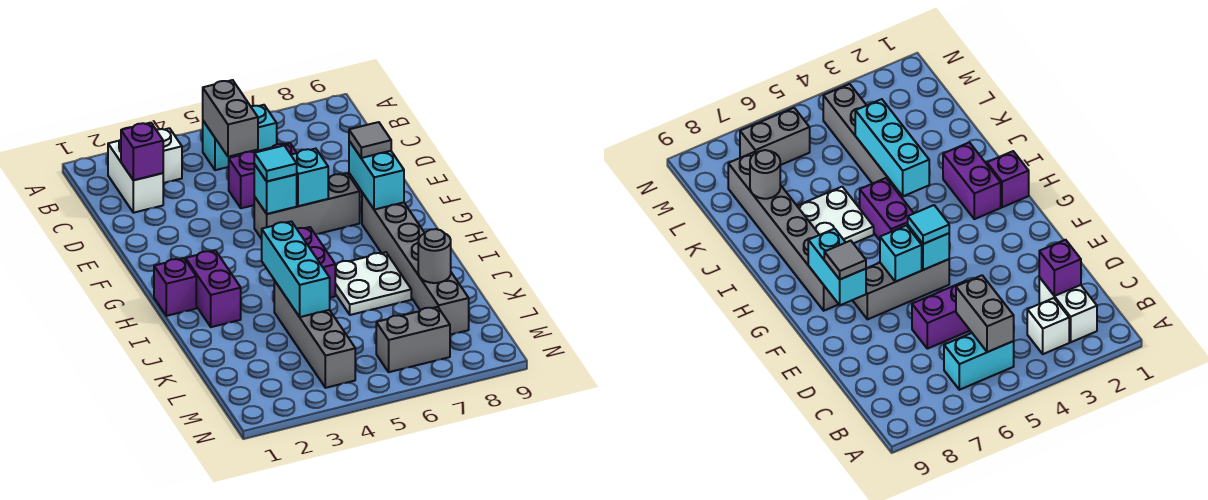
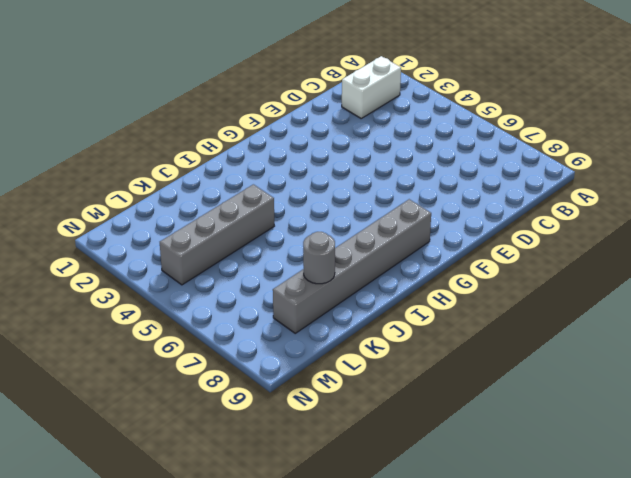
none -> white 1x1 brick [156,128,182,183]
none -> cyan 1x2 brick [202,105,277,170]
none -> purple 1x2 brick [229,143,297,208]

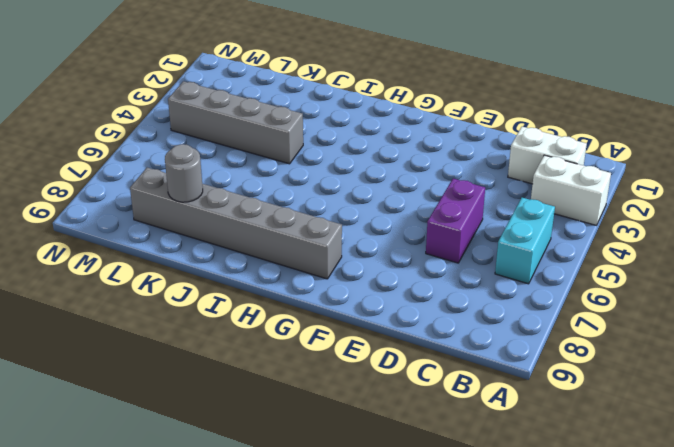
white 1x2 brick [531,155,611,225] -> white 1x1 brick [156,128,182,183]
none -> grey 1x3 brick [254,173,360,239]
none -> purple 1x1 brick [154,258,196,316]
none -> purple 1x2 brick [186,250,241,327]

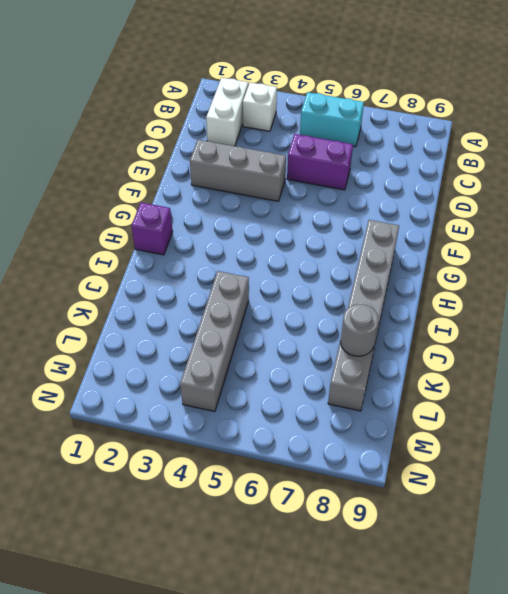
grey 1x3 brick [190,140,286,201] -> grey 1x3 brick moved to [254,173,360,239]
none -> purple 1x2 brick [186,250,241,327]
none -> purple 1x2 brick [297,227,335,298]
none -> white 2x2 plate [335,252,411,315]

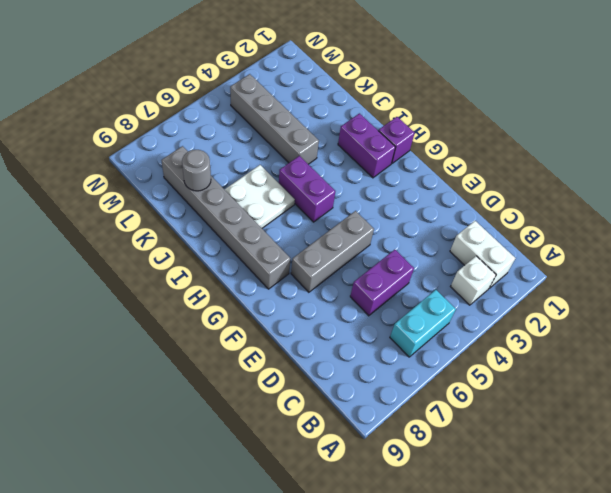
none -> grey 1x2 brick [376,307,450,372]
none -> grey 1x2 brick [203,80,258,157]
none -> purple 1x1 brick [121,123,163,180]

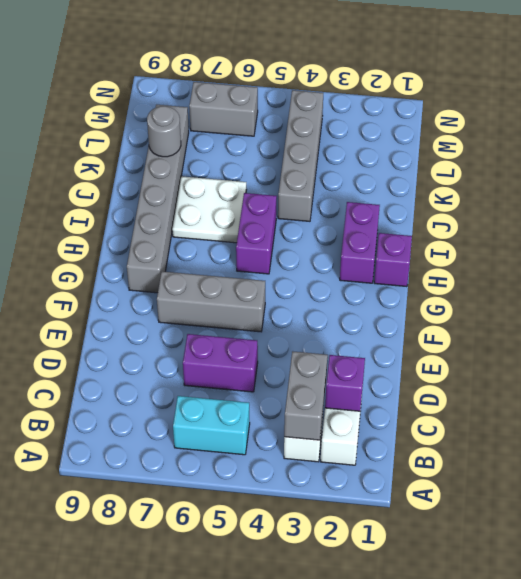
grey 1x2 brick [284,351,328,440] -> grey 1x2 brick moved to [203,80,258,157]
none -> cyan 1x1 brick [254,164,297,214]
none -> cyan 1x1 brick [291,149,328,206]
none -> cyan 1x2 brick [349,141,404,210]

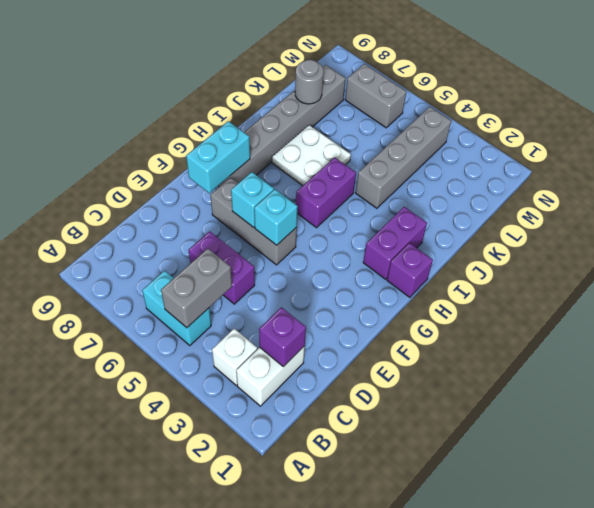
none -> cyan 1x3 brick [262,221,330,317]
none -> cyan 1x1 tile [254,146,297,181]
none -> grey 1x1 tile [349,122,391,158]

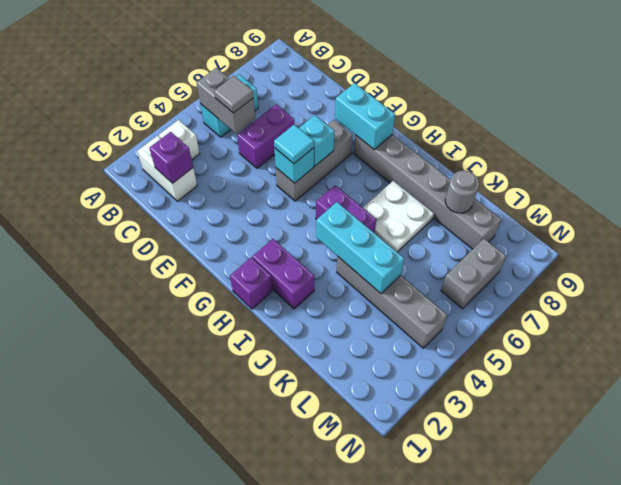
grey 1x1 tile [214,76,253,113] -> grey 1x1 tile moved to [349,122,391,158]

